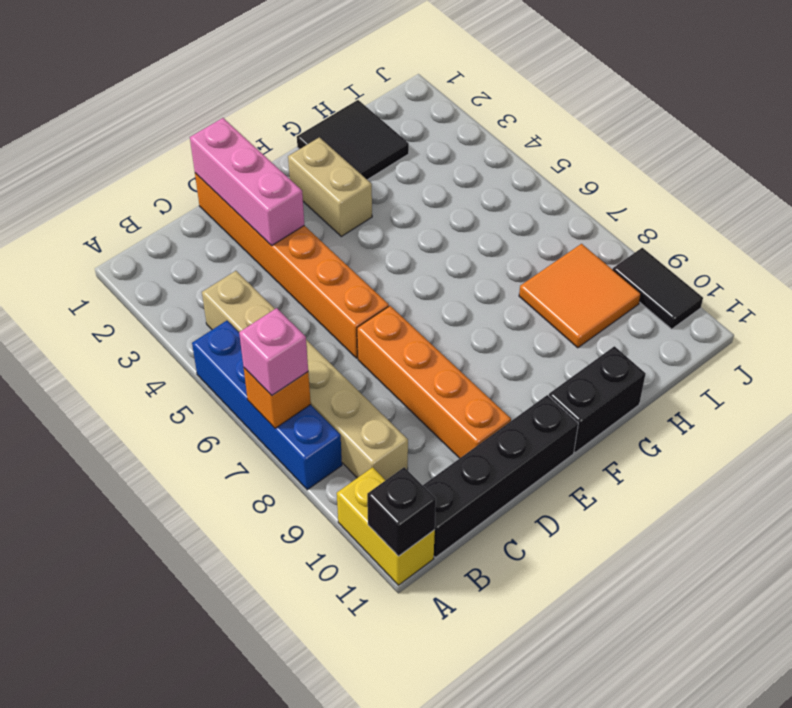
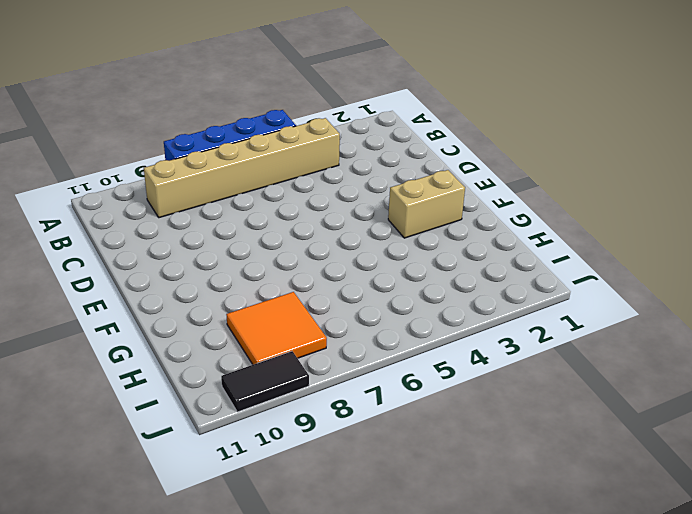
none -> yellow 1x2 brick [337,467,435,585]
none -> black 1x4 brick [423,395,578,557]
none -> orange 1x6 brick [195,173,389,358]

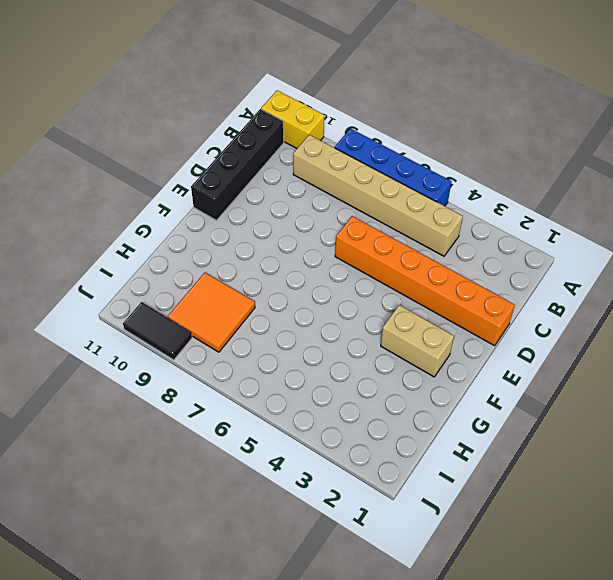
none -> orange 1x4 brick [357,306,511,458]
none -> black 1x2 brick [549,346,646,452]
none -> black 2x2 tile [297,100,409,180]

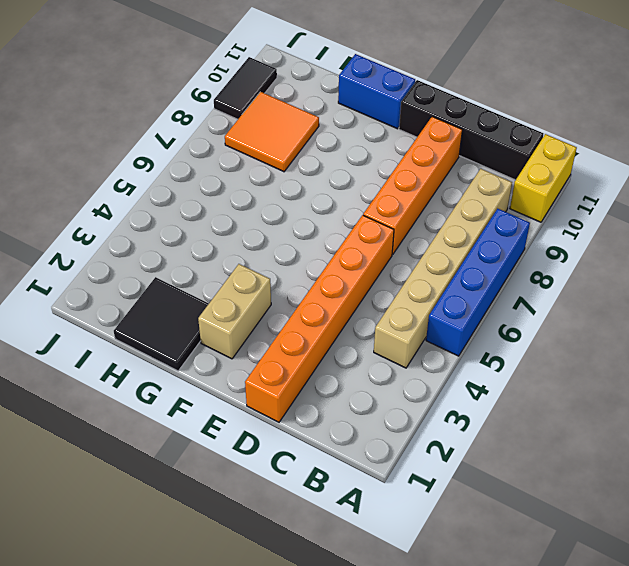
blue 1x2 brick [338,54,415,129] -> black 1x2 brick [549,346,646,452]
none -> orange 1x1 brick [244,368,311,428]
none -> black 1x1 brick [367,467,436,556]
none -> pink 1x3 brick [190,118,304,246]

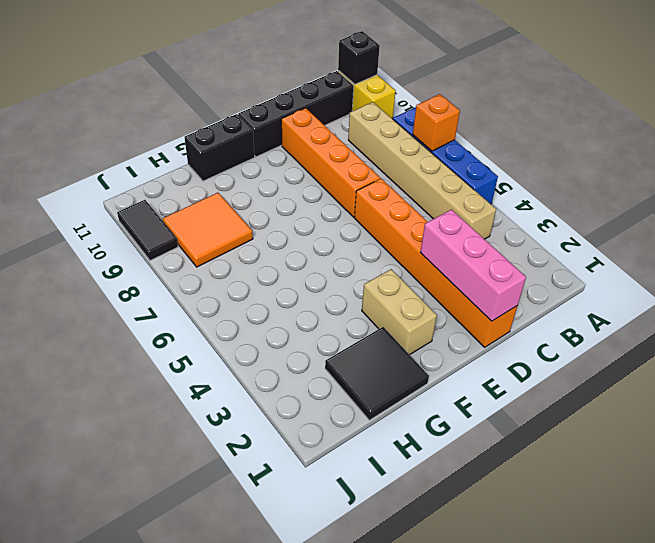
none -> pink 1x1 brick [239,308,308,395]

